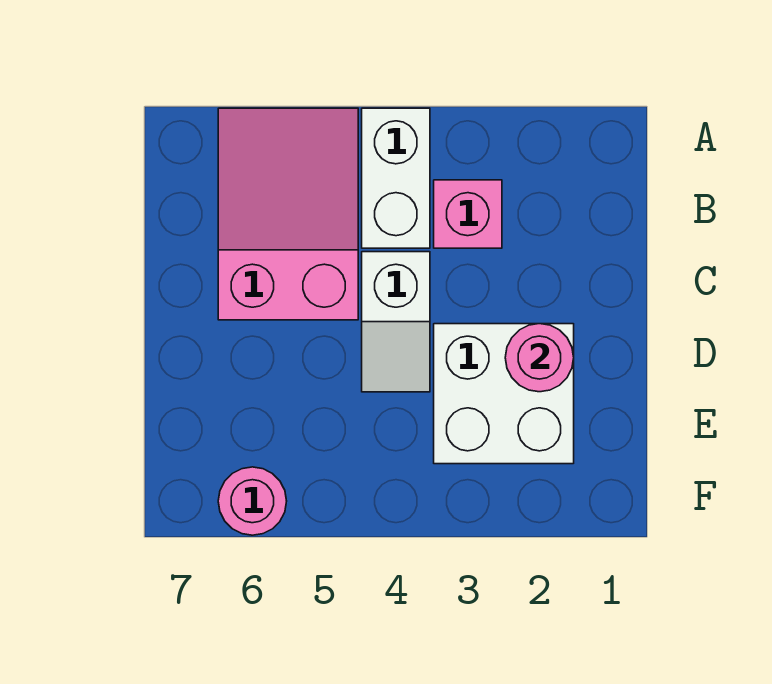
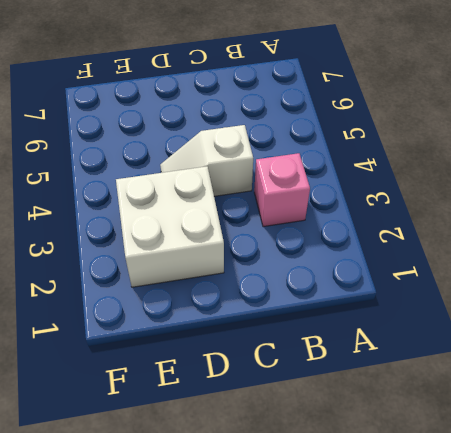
none -> white 1x2 brick [362,108,430,248]
none -> pink 2x3 slope [218,108,358,320]

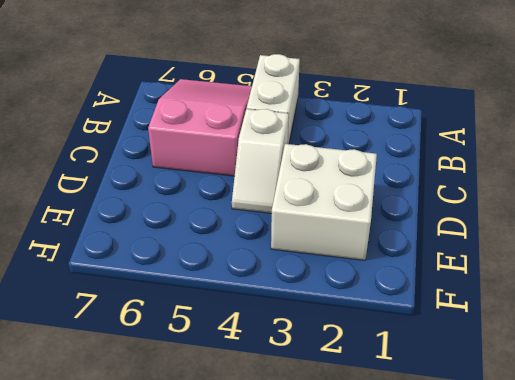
none -> pink 1x1 brick [434,180,502,248]
none -> pink 1x1 round brick [218,467,287,535]

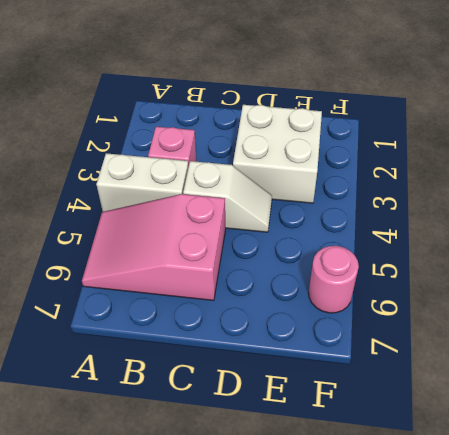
none -> pink 1x1 round brick [505,324,574,392]

